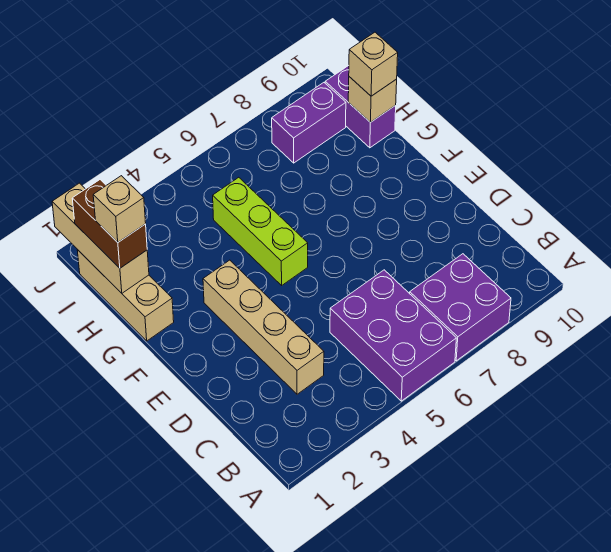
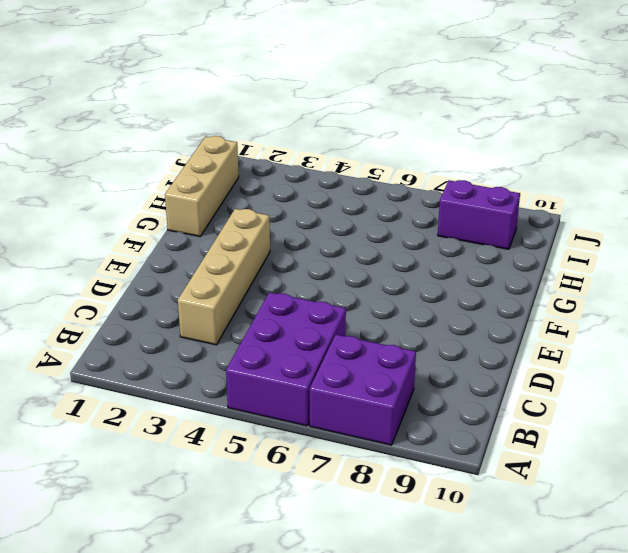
none -> lime 1x3 brick [213,177,308,285]
none -> purple 1x2 brick [325,66,396,148]
none -> tan 1x3 brick [52,183,149,293]

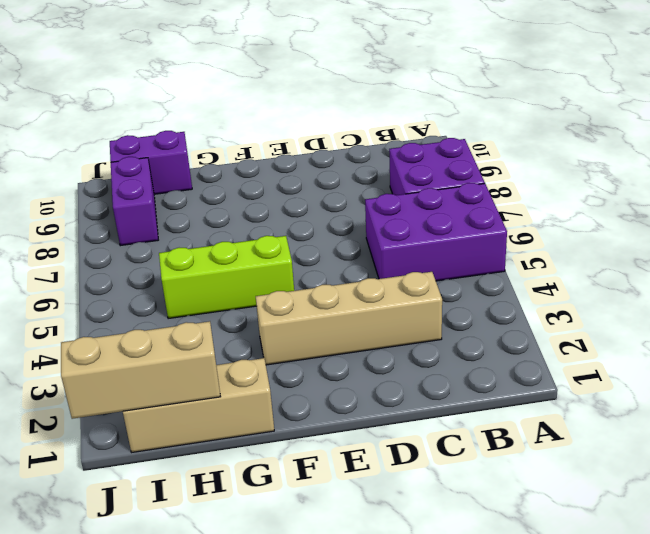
none -> tan 1x1 brick [348,77,397,122]
none -> brown 1x2 brick [72,180,147,268]
none -> tan 1x1 brick [349,32,398,96]

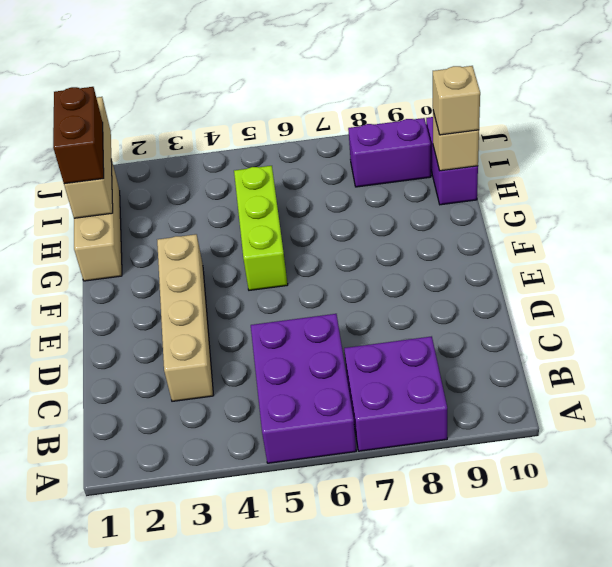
none -> tan 1x1 brick [93,176,146,242]

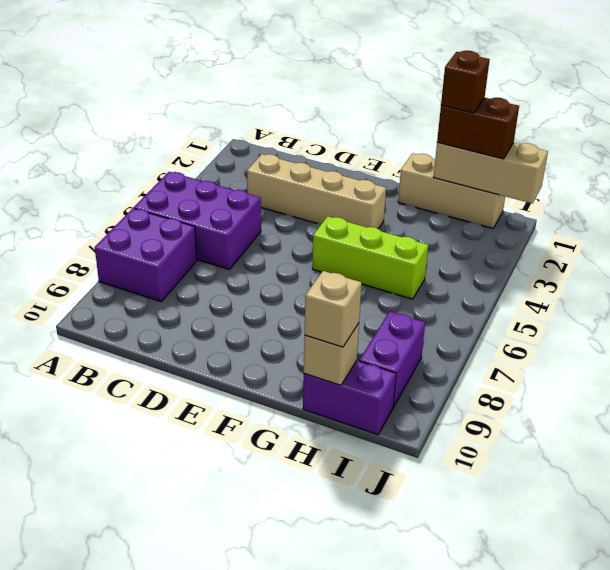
brown 1x1 brick [441,51,490,113] -> tan 1x1 brick [93,176,146,242]

